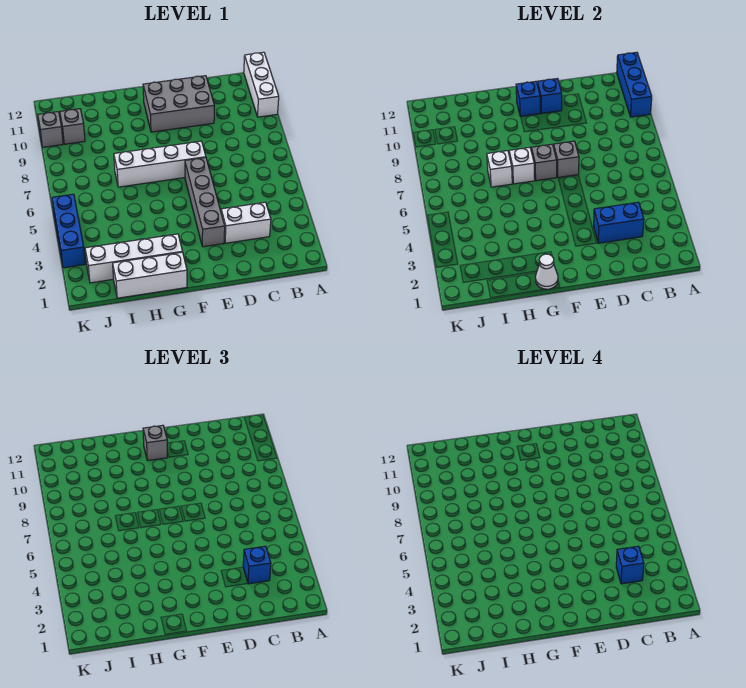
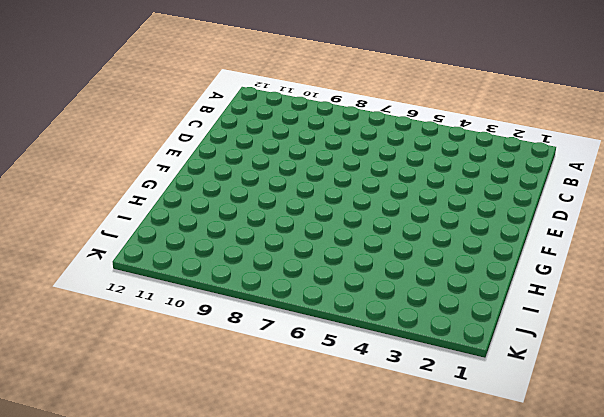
none -> white 1x3 brick [244,52,279,117]
none -> white 1x2 brick [221,202,271,243]
none -> grey 2x3 brick [143,76,214,132]

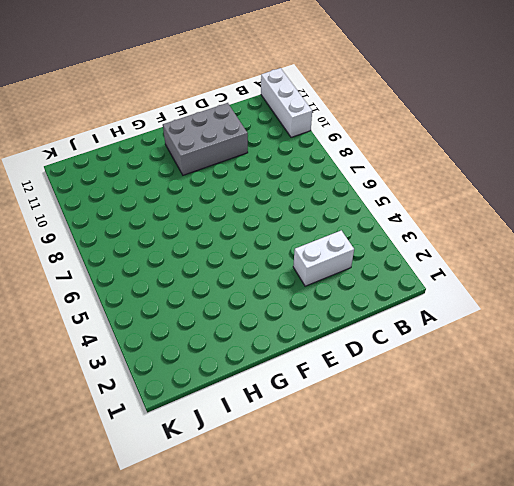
none -> grey 1x4 brick [185,158,225,247]
none -> white 1x4 brick [114,141,206,187]
none -> white 1x3 brick [113,252,187,298]

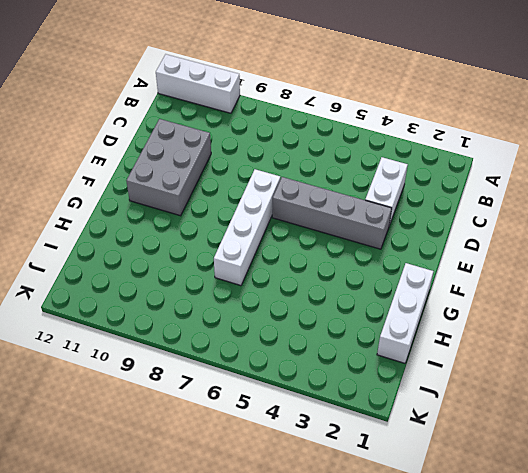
none -> white 1x4 brick [85,234,183,283]
none -> grey 1x1 brick [60,109,85,144]
none -> blue 1x3 brick [52,194,85,268]

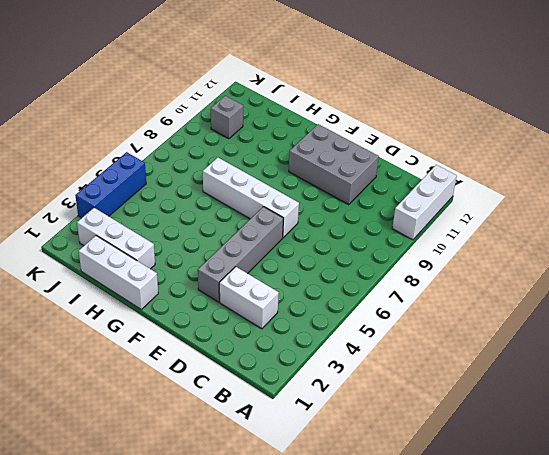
white 1x3 brick [77,208,155,269] -> white 1x4 brick [85,234,183,283]
none -> grey 1x1 brick [38,112,63,147]
none -> blue 1x3 brick [617,52,652,117]
none -> blue 1x2 brick [594,202,644,243]

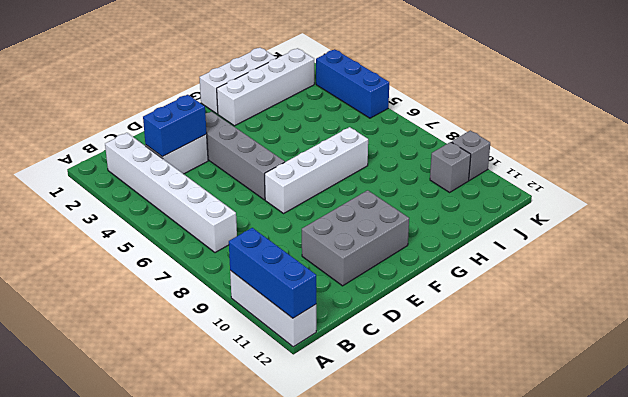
white 1x6 brick [105,133,237,253] -> none
none -> grey 1x1 brick [554,141,579,177]
none -> blue 1x1 brick [538,79,562,113]
none -> grey 1x1 brick [531,144,557,181]

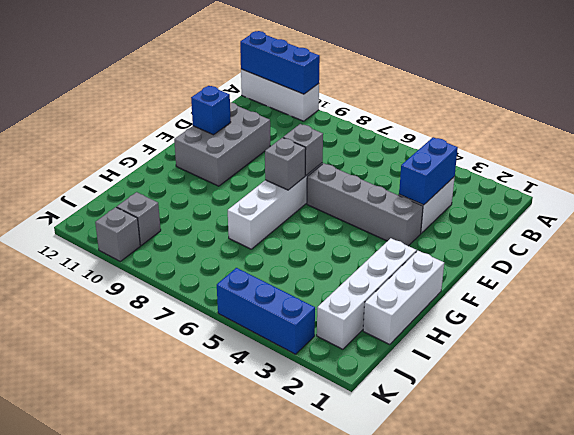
none -> blue 1x1 brick [516,81,540,117]
none -> white 1x1 cone [535,254,558,289]
none -> white 1x1 brick [509,147,535,184]

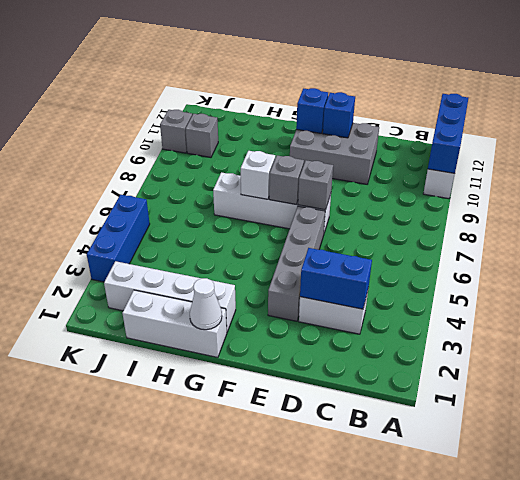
none -> white 1x1 brick [487,151,512,187]
none -> blue 1x1 brick [243,546,271,584]
none -> grey 1x1 brick [143,425,167,461]

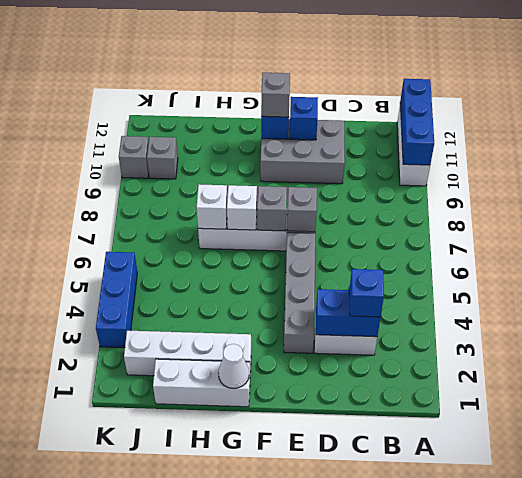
none -> blue 1x1 brick [616,546,644,584]

